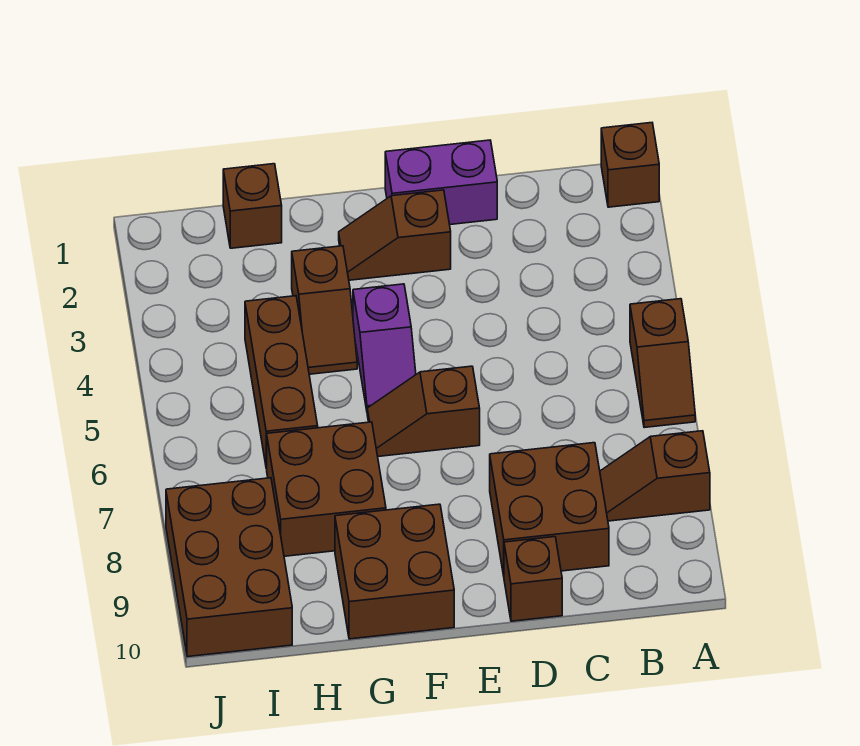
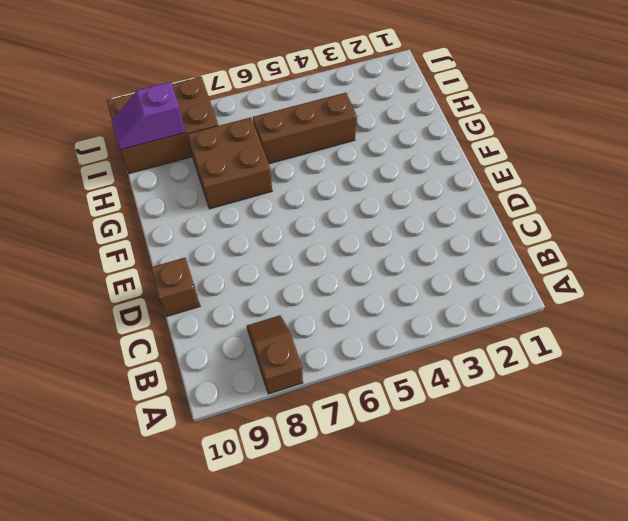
purple 1x2 slope [112,82,185,150] -> purple 1x2 slope moved to [353,284,416,410]
none -> brown 1x1 brick [601,123,659,207]
none -> brown 1x2 slope [630,299,695,428]
none -> brown 2x2 brick [490,443,609,576]

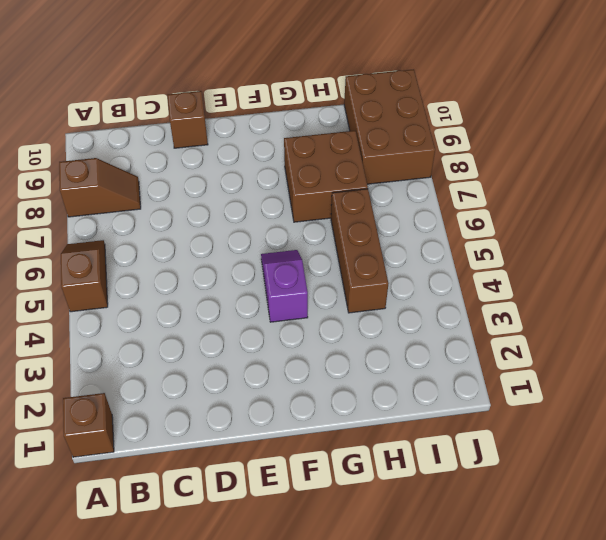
none -> brown 2x2 brick [490,443,609,576]
none -> purple 1x2 brick [385,140,497,224]
none -> brown 1x2 slope [339,190,451,280]

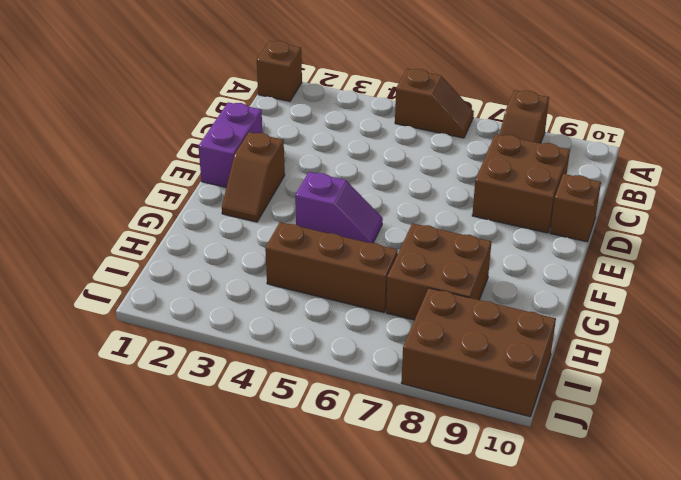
none -> brown 1x2 slope [367,366,480,456]
none -> brown 2x2 brick [335,504,454,639]
none -> brown 1x2 slope [292,246,357,374]

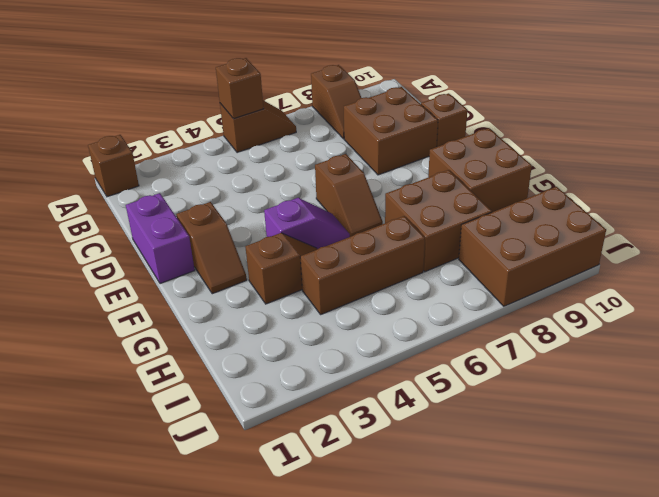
brown 1x1 brick [216,58,264,119] -> brown 1x1 brick moved to [223,164,282,248]

